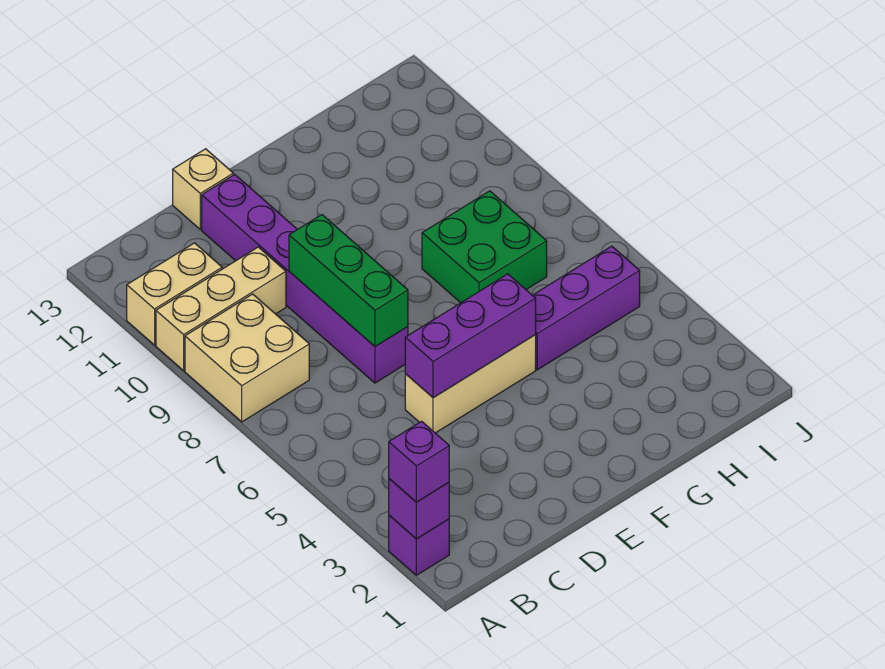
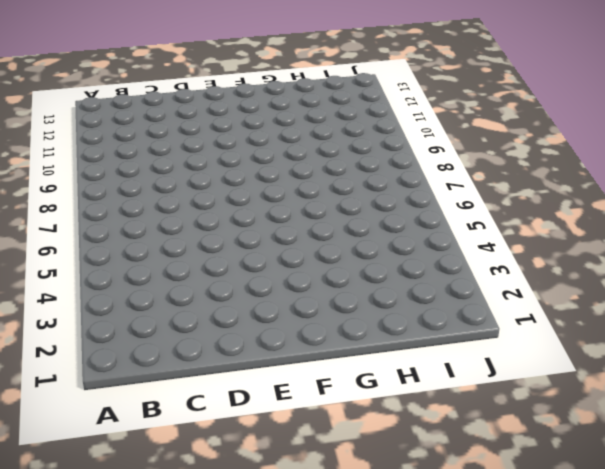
none -> purple 1x1 brick [389,515,449,575]
none -> tan 2x2 brick [185,294,309,422]
none -> tan 1x3 brick [156,247,286,371]

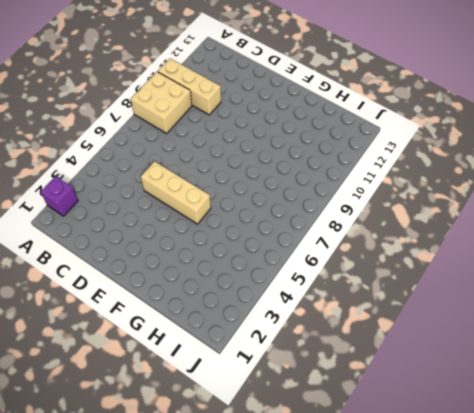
none -> tan 1x2 brick [127,243,222,345]
none -> purple 1x6 brick [202,174,408,383]
none -> tan 1x1 brick [173,149,233,230]

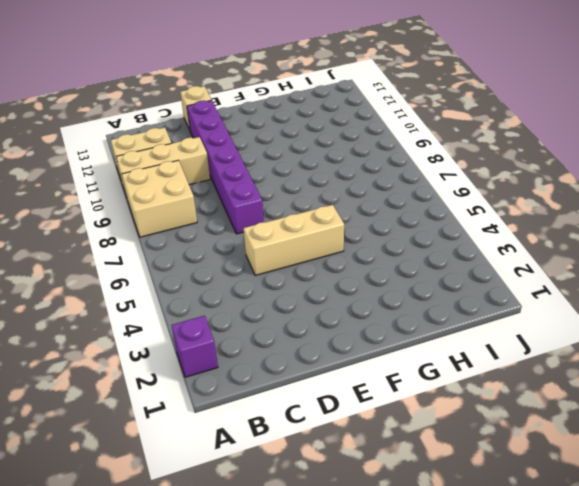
none -> purple 1x3 brick [533,246,640,370]
none -> green 2x2 brick [422,191,547,303]
none -> purple 1x1 brick [389,479,449,539]

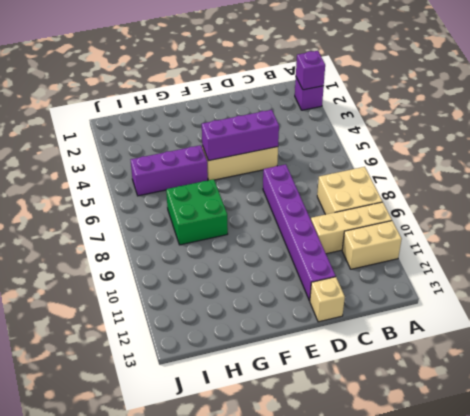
none -> green 1x3 brick [289,215,408,346]
none -> purple 1x1 brick [389,421,449,502]

